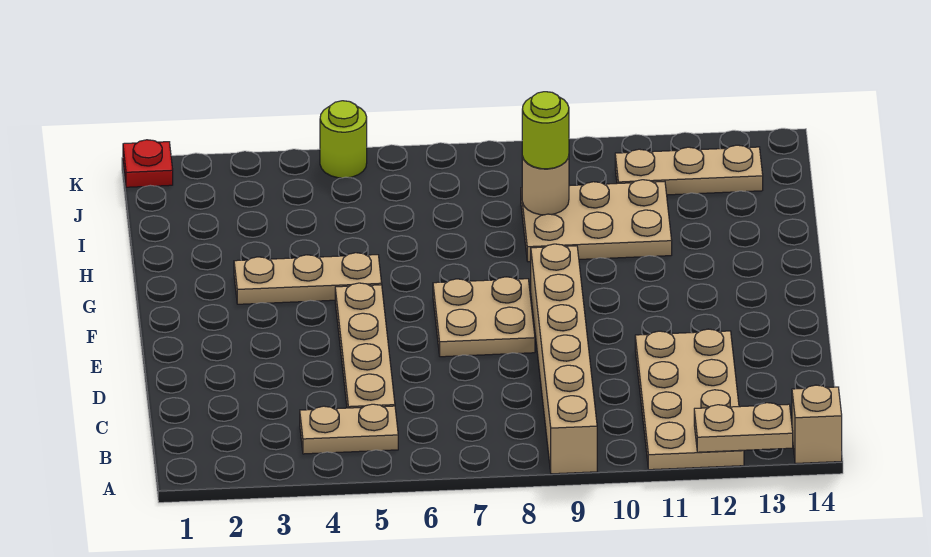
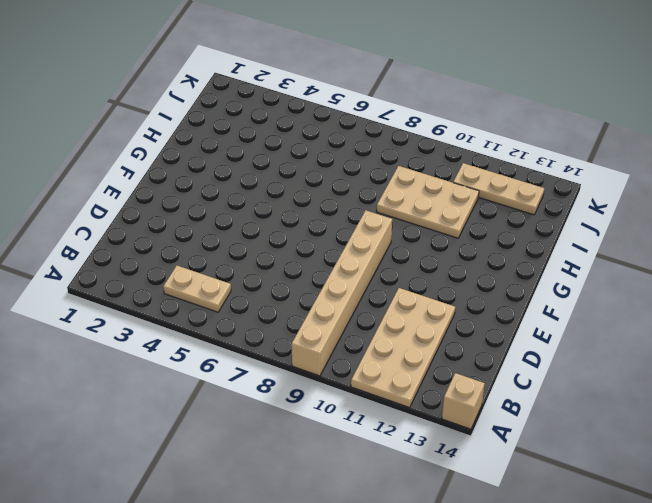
none -> tan 1x4 plate [335,283,395,408]
none -> tan 2x2 plate [433,277,535,357]
none -> tan 1x3 plate [234,253,382,304]

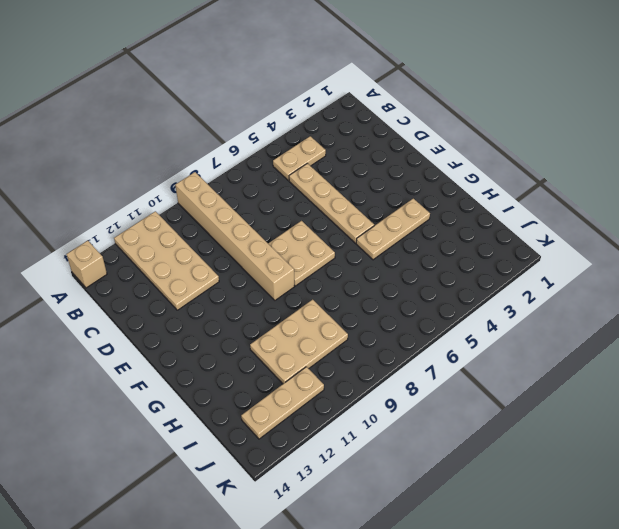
none -> red 1x1 plate [123,140,173,187]
none -> lime 1x1 round brick [320,101,367,178]
none -> tan 1x2 plate [694,403,793,452]

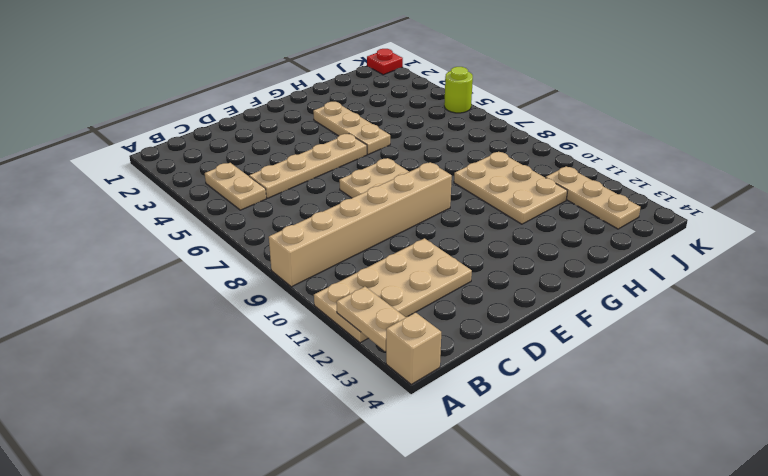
none -> tan 1x1 round brick [522,156,569,215]
none -> lime 1x1 round brick [522,92,569,169]

